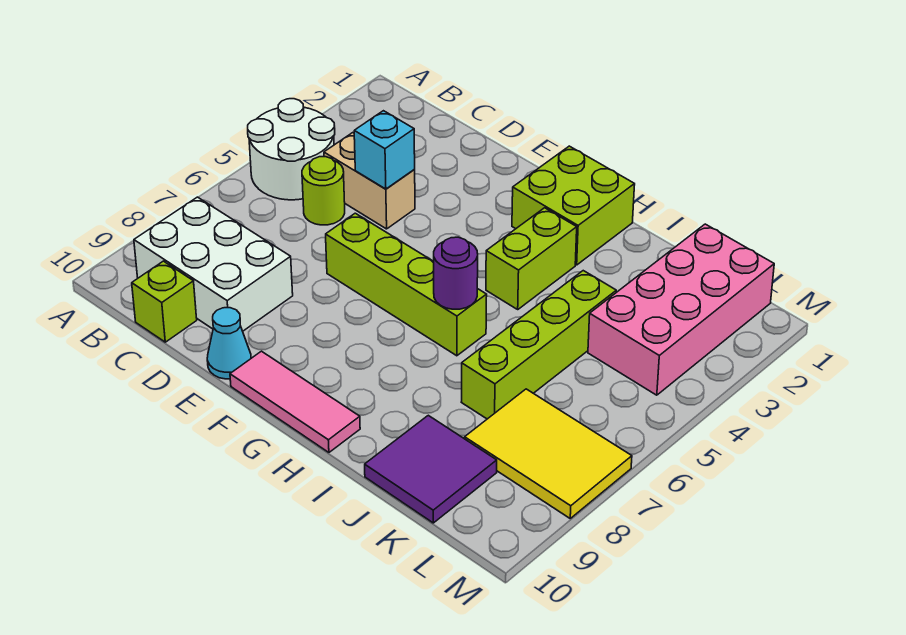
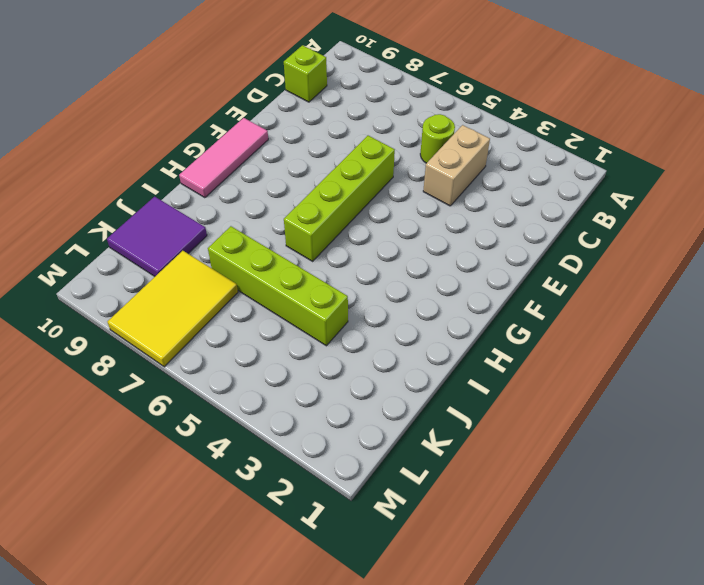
none -> white 2x2 round brick [248,99,335,200]
none -> white 2x3 brick [134,197,293,331]
none -> cyan 1x1 cone [207,308,251,379]

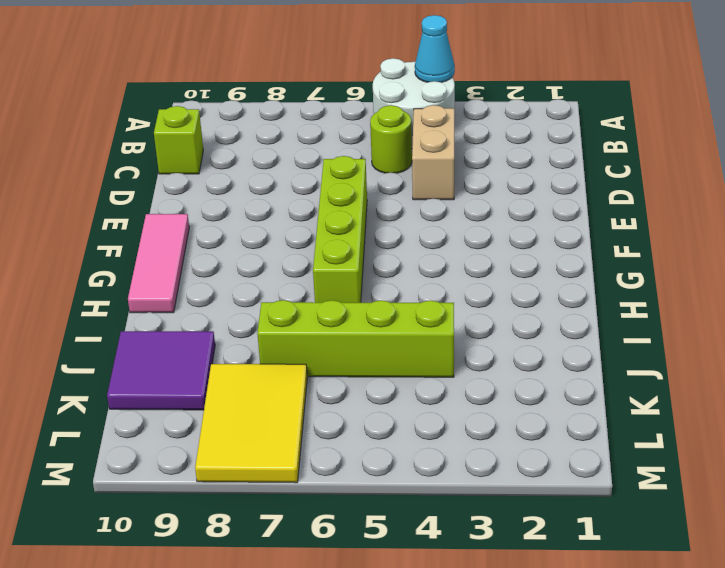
cyan 1x1 cone [415,15,455,82] -> cyan 1x1 cone moved to [207,308,251,379]
none -> white 2x3 brick [134,197,293,331]
none -> lime 2x2 brick [512,146,635,265]
none -> lime 1x2 brick [486,208,577,309]

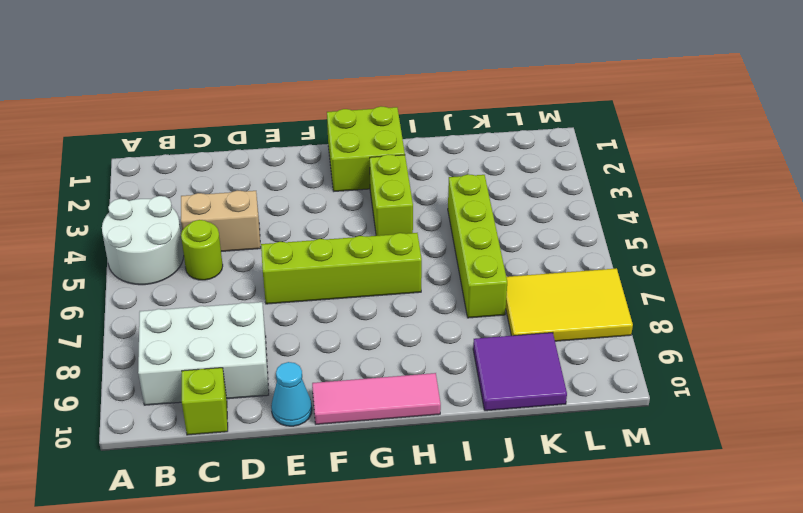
none -> pink 2x4 brick [588,224,774,395]
none -> cyan 1x1 brick [354,111,415,189]
none -> purple 1x1 round brick [434,237,478,309]

